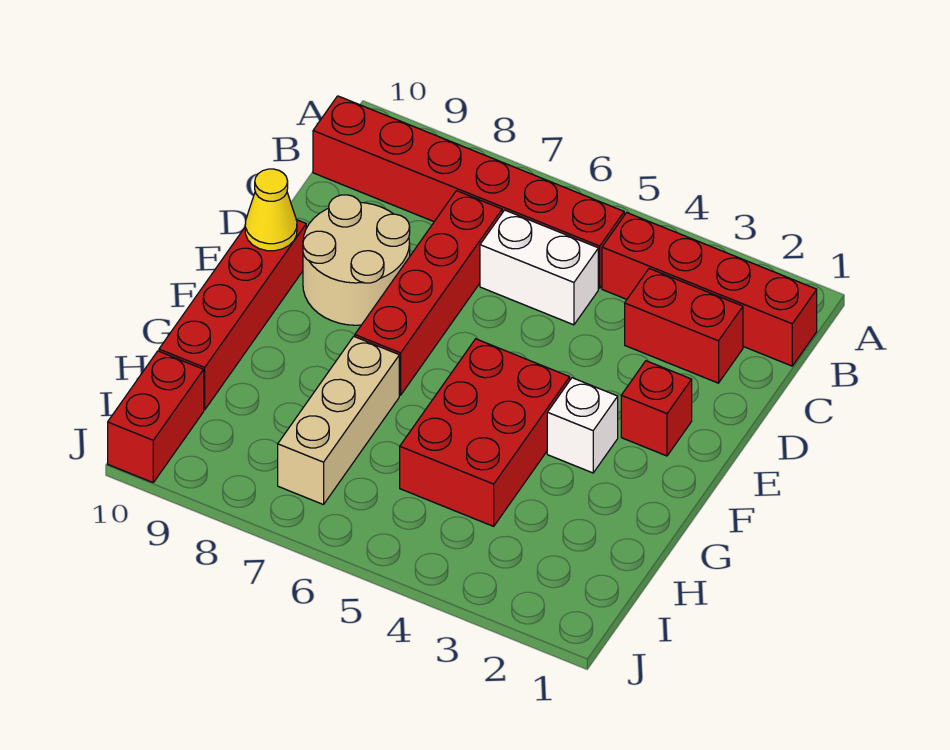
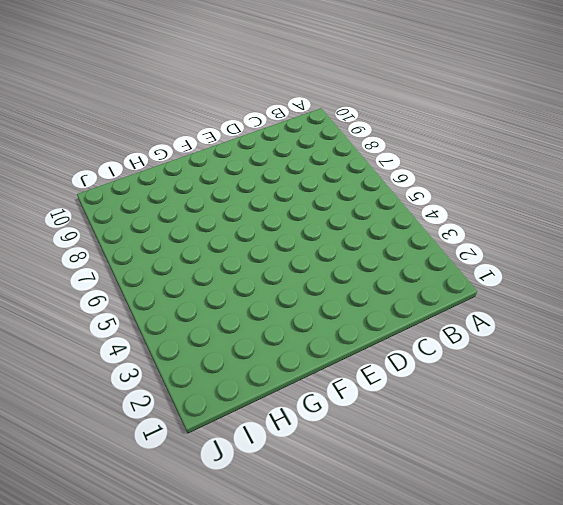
none -> red 1x4 brick [602,213,817,366]
none -> red 1x6 brick [313,96,624,288]
none -> red 1x2 brick [625,269,743,383]

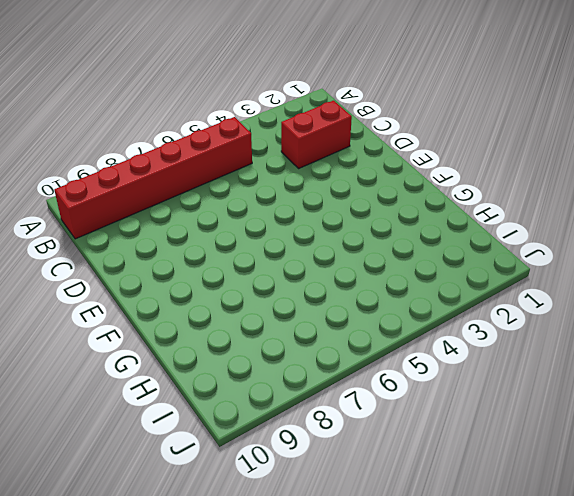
none -> red 1x4 brick [602,213,817,366]
none -> white 1x2 brick [480,210,598,325]
none -> red 1x4 brick [355,191,502,395]

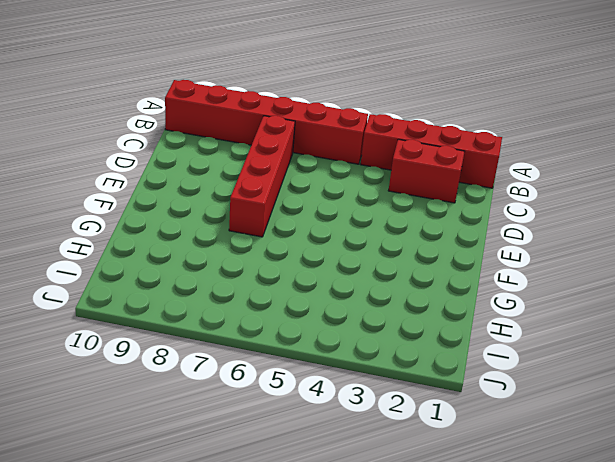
none -> white 1x2 brick [480,210,598,325]
none -> tan 2x2 round brick [303,195,410,325]
none -> red 1x1 brick [621,361,692,456]

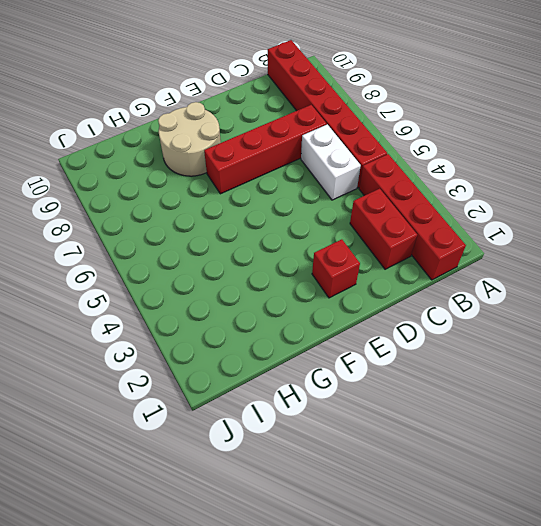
tan 2x2 round brick [158,102,221,176] -> tan 2x2 round brick moved to [303,195,410,325]
none -> red 1x4 brick [159,220,306,410]
none -> white 1x1 brick [547,378,618,473]
none -> red 2x3 brick [400,339,570,526]

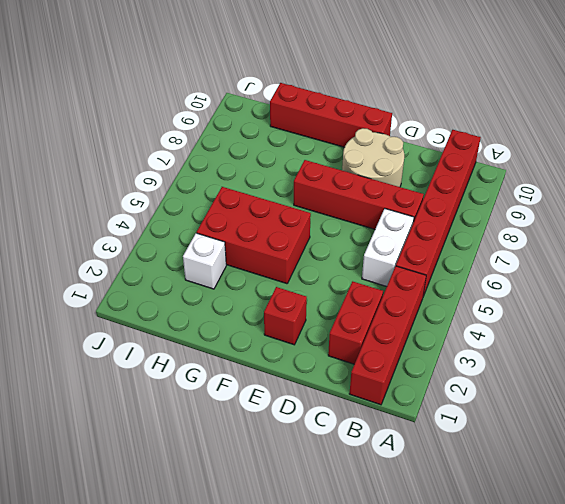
white 1x1 brick [183,233,226,289] -> white 1x1 brick moved to [547,378,618,473]
none -> tan 1x3 brick [278,337,399,505]
none -> red 1x2 brick [108,351,204,482]
none -> yellow 1x1 cone [245,169,297,251]

